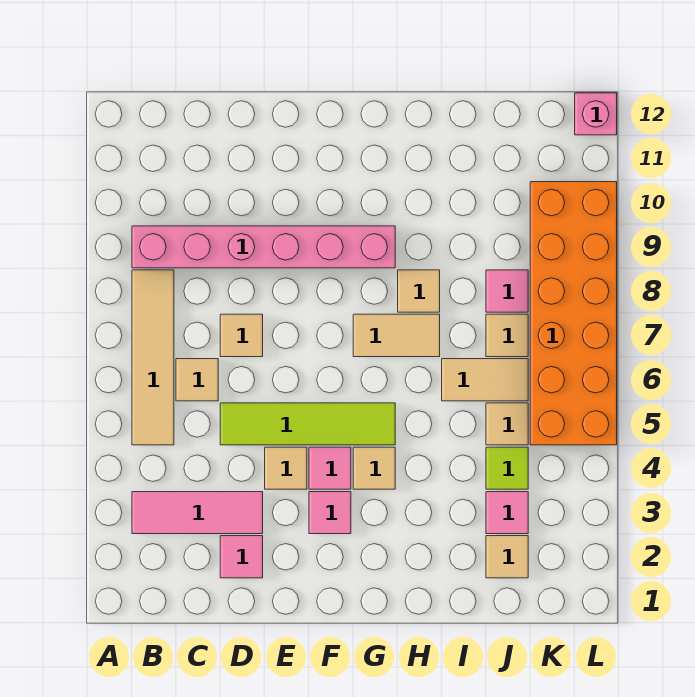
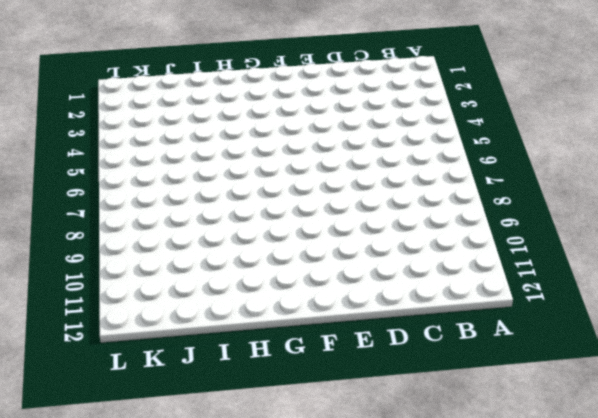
none -> pink 1x3 tile [132,492,263,534]
none -> tan 1x4 tile [132,270,174,445]
none -> pink 1x6 brick [132,226,395,268]

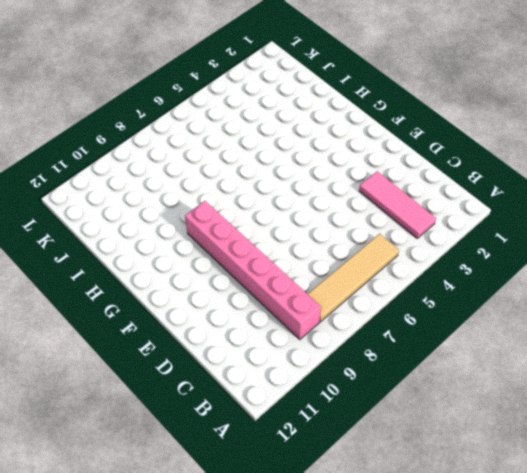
none -> tan 1x1 tile [176,359,218,401]
none -> pink 1x1 tile [220,536,263,578]
none -> lime 1x4 tile [220,403,395,445]

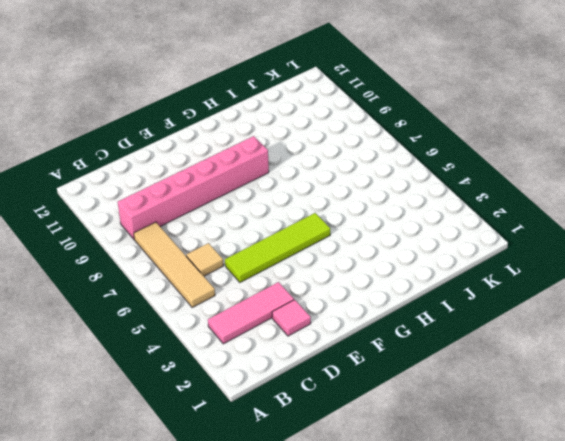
none -> tan 1x1 tile [220,314,263,357]
none -> tan 1x1 tile [265,447,307,489]
none -> pink 1x1 tile [309,492,351,534]

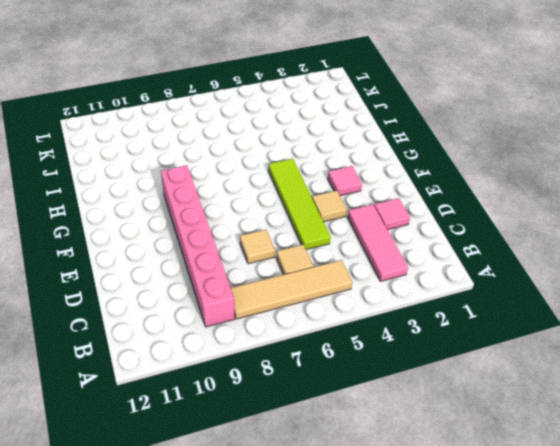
none -> pink 1x1 tile [309,447,351,489]
none -> tan 1x1 tile [353,447,395,489]
none -> tan 1x2 tile [353,314,440,357]

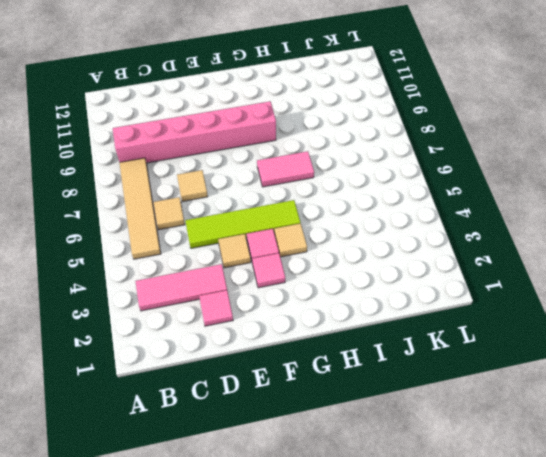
pink 1x2 tile [257,151,314,187] -> tan 1x2 tile [353,314,440,357]
none -> tan 1x1 tile [398,270,440,312]
none -> tan 1x2 tile [442,359,528,401]
none -> tan 1x1 tile [486,536,528,578]

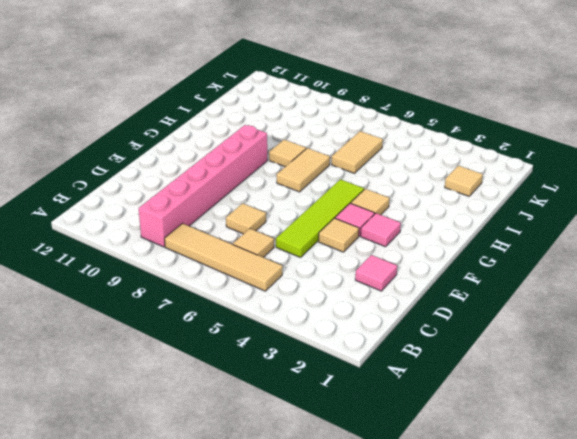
none -> pink 1x3 tile [132,492,263,534]
none -> pink 1x1 tile [486,492,528,534]
none -> lime 1x1 tile [486,447,528,489]

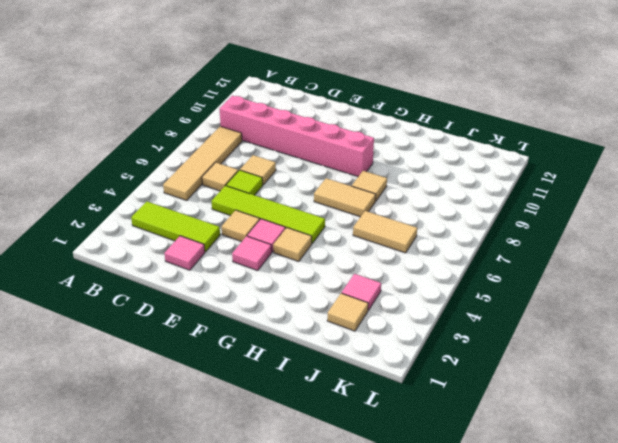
lime 1x3 tile [131,201,220,252] -> pink 1x3 tile [132,492,263,534]
lime 1x1 tile [226,170,263,195] -> lime 1x1 tile moved to [486,447,528,489]
none -> tan 1x1 tile [486,403,528,445]
none -> tan 1x1 tile [486,314,528,357]
none -> pink 1x1 tile [486,270,528,312]

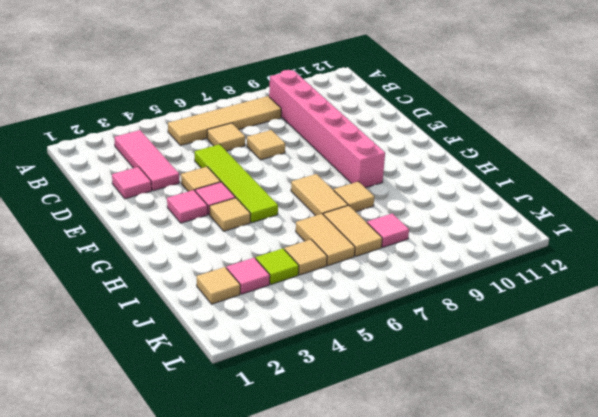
tan 1x2 tile [323,205,382,256] -> tan 1x1 tile [486,314,528,357]
none -> orange 2x6 brick [530,182,617,445]
none -> pink 1x1 brick [575,93,617,135]

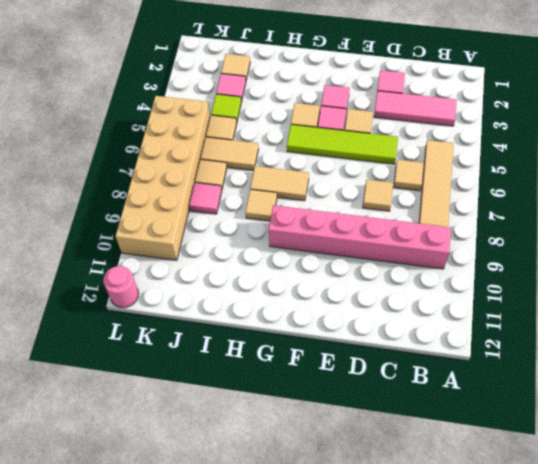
tan 2x6 brick [115,96,210,260] -> orange 2x6 brick [530,182,617,445]
pink 1x1 round brick [103,266,139,308] -> pink 1x1 brick [575,93,617,135]

